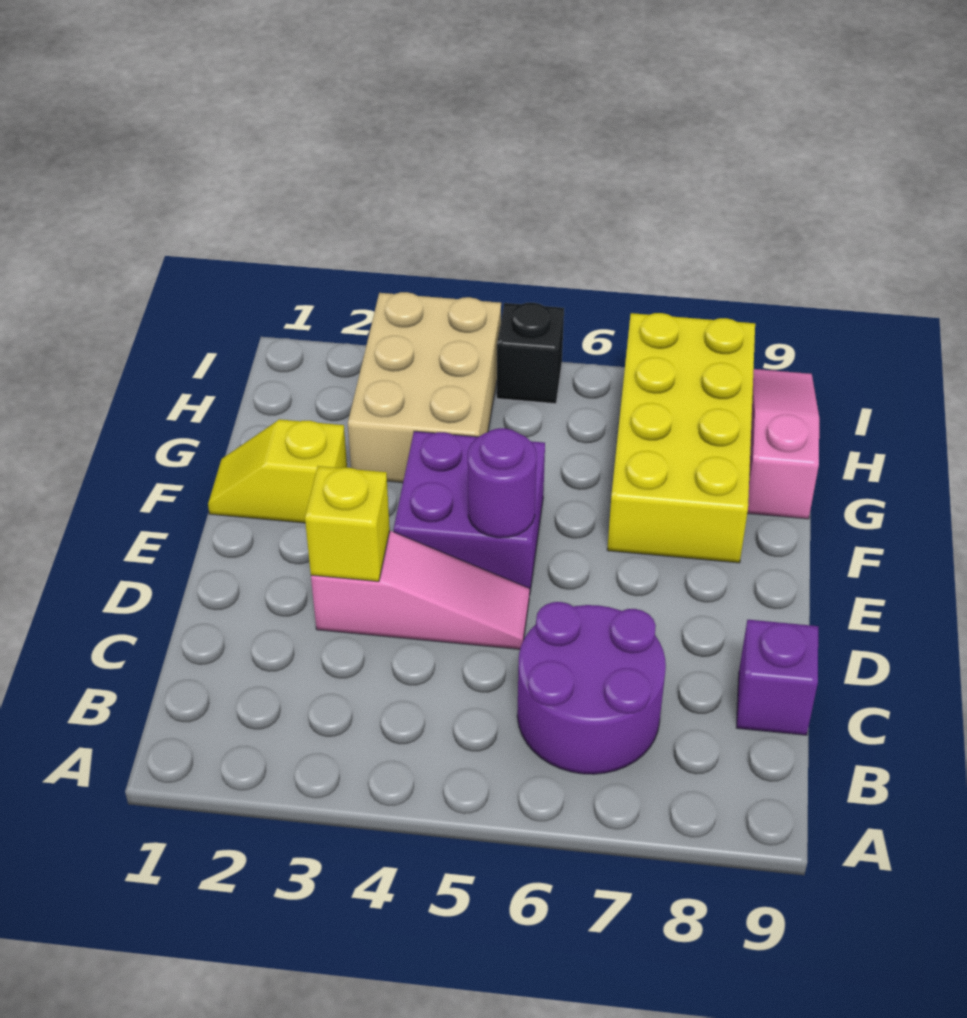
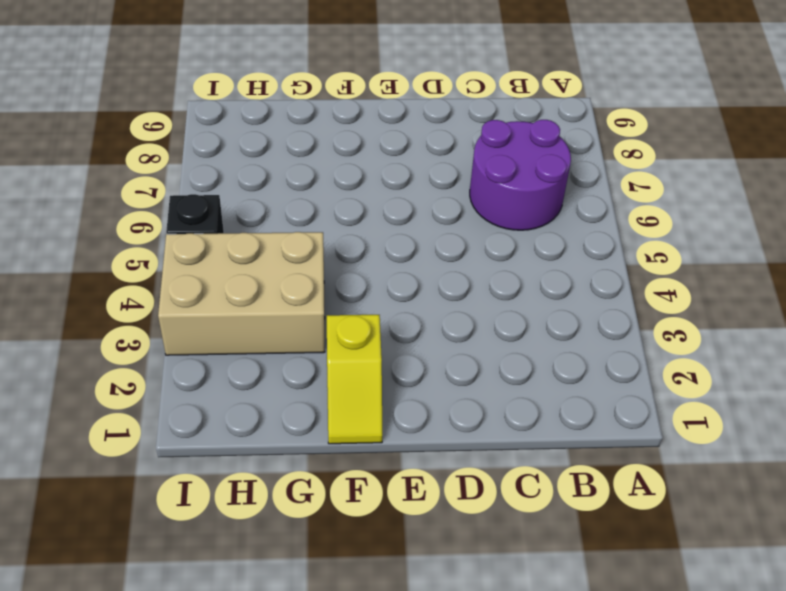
none -> purple 1x1 brick [736,620,818,735]
none -> pink 1x3 slope [311,531,530,649]

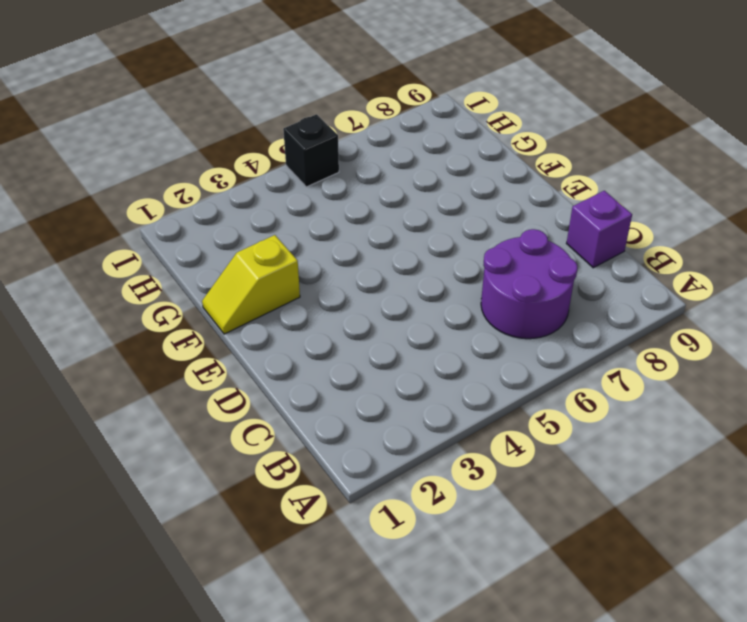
none -> pink 1x3 slope [311,531,530,649]
none -> purple 2x2 brick [394,431,545,590]

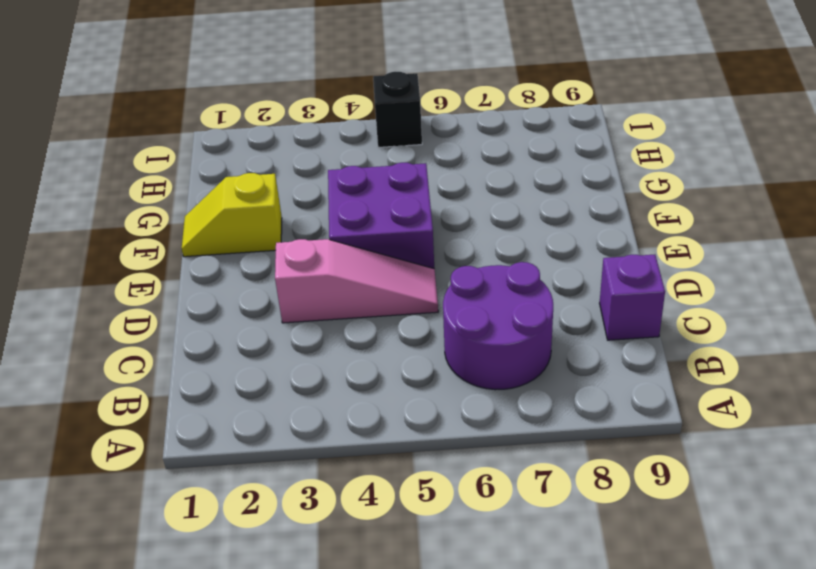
none -> yellow 2x4 brick [607,313,755,563]
none -> tan 2x3 brick [348,292,501,483]

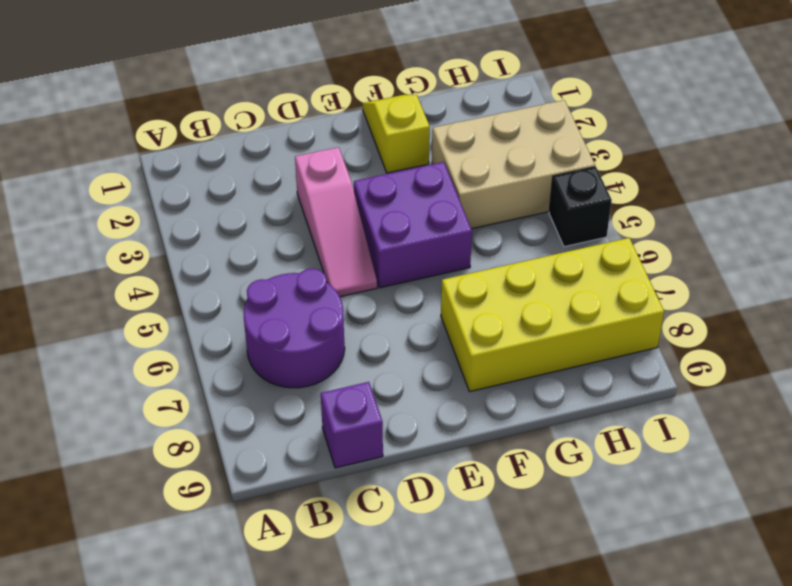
none -> pink 1x3 slope [747,369,819,519]
none -> yellow 1x1 brick [305,466,390,581]

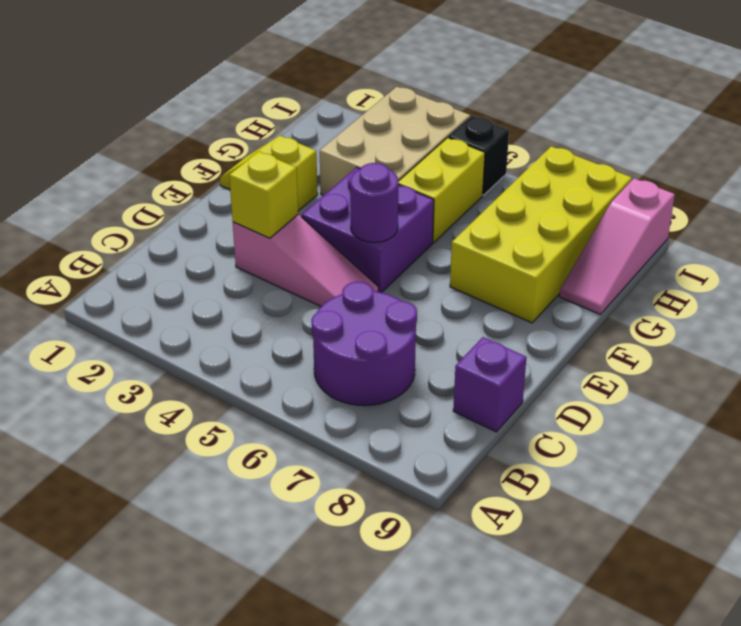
yellow 1x2 brick [398,138,485,243] -> none
pink 1x3 slope [559,178,675,315] -> pink 1x3 slope turned to [747,369,819,519]

